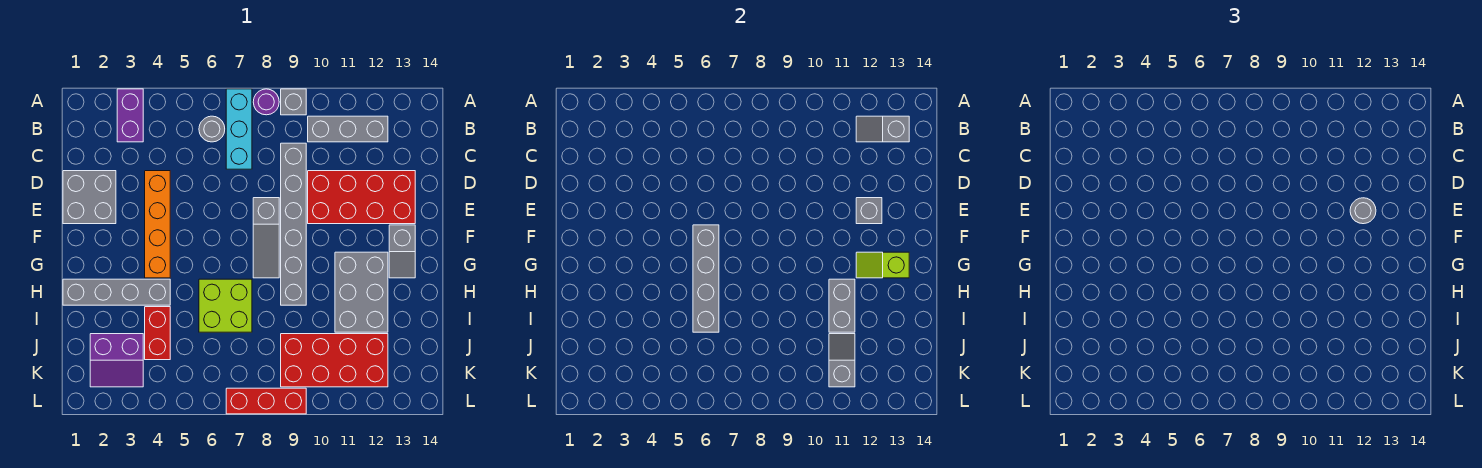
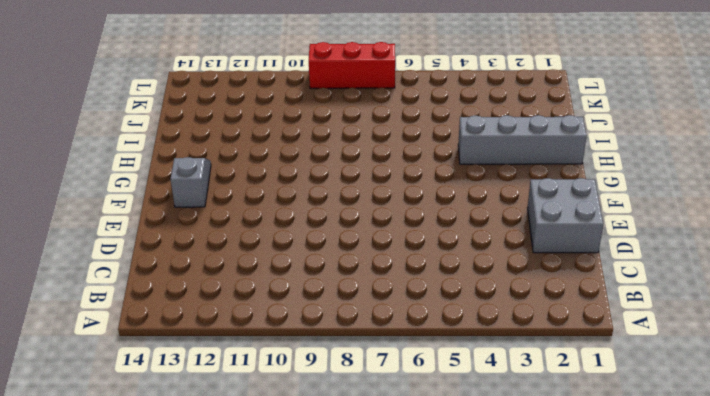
none -> purple 1x2 brick [117,89,143,142]
none -> cyan 1x3 brick [226,89,252,169]
none -> purple 1x1 round brick [253,89,279,115]

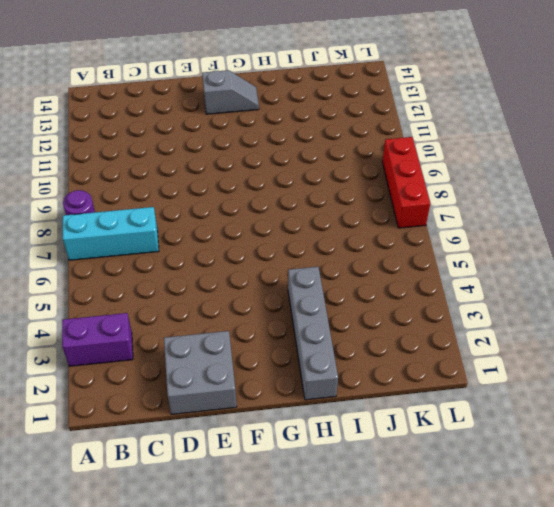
none -> grey 1x1 brick [281,89,306,115]
none -> grey 1x1 round brick [199,116,225,142]
none -> grey 1x3 brick [308,116,388,142]

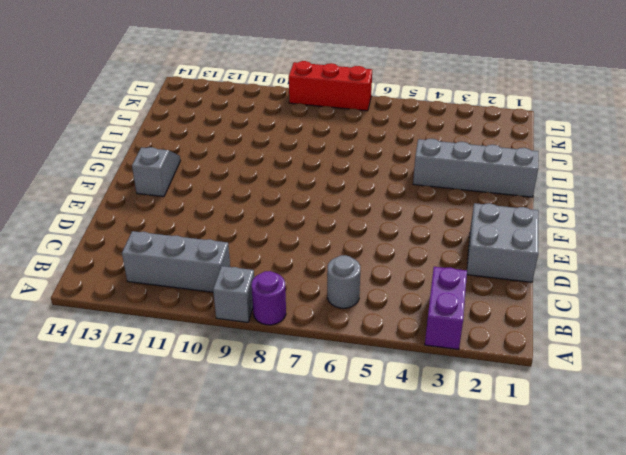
none -> cyan 1x3 brick [226,89,252,169]
none -> grey 1x6 brick [281,143,306,305]
none -> orange 1x4 brick [145,171,170,278]

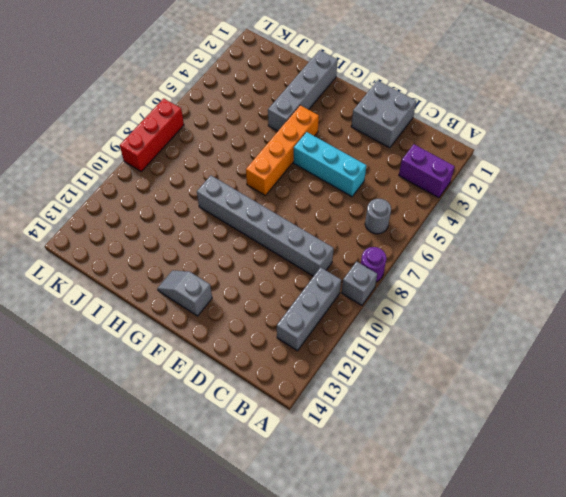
cyan 1x3 brick [293,132,366,197] -> cyan 1x3 brick moved to [226,89,252,169]
orange 1x4 brick [246,105,319,195] -> orange 1x4 brick turned to [145,171,170,278]
none -> red 2x4 brick [308,171,415,224]
none -> grey 1x3 slope [253,198,279,278]
none -> grey 2x3 brick [335,252,388,332]

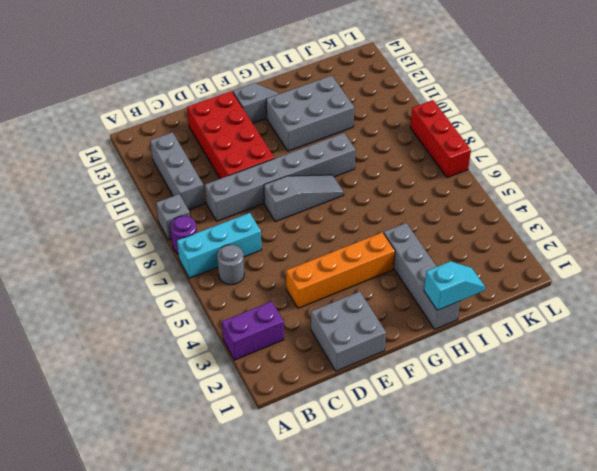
cyan 1x2 slope [424,261,485,310] -> none
none -> lime 2x2 brick [199,279,252,332]
none -> red 1x2 brick [145,307,170,360]
none -> purple 2x2 slope [90,334,143,387]

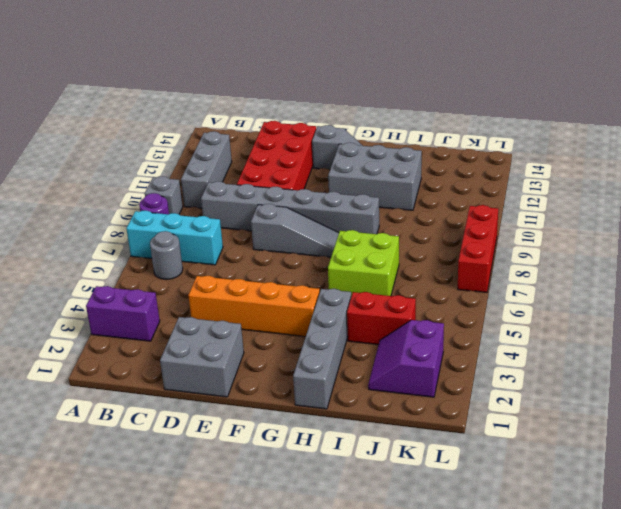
purple 2x2 slope [368,320,444,397] -> purple 2x2 slope turned to [90,334,143,387]
none -> red 2x4 brick [281,334,388,387]
none -> grey 1x2 slope [856,116,909,142]
none -> grey 1x1 brick [856,198,882,224]

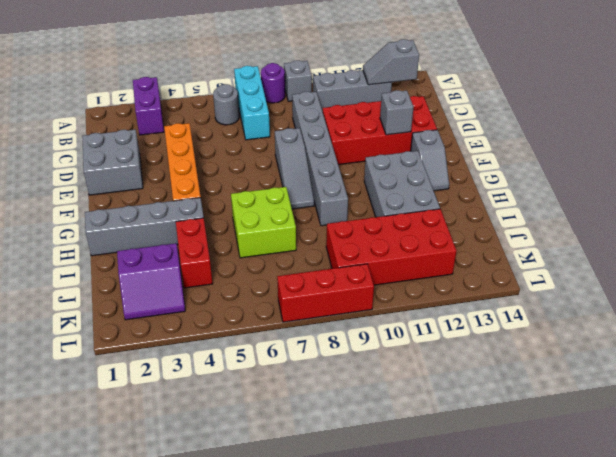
none -> grey 1x4 brick [693,225,719,332]
none -> lime 1x2 slope [856,252,909,278]
none -> grey 1x2 brick [829,279,855,332]

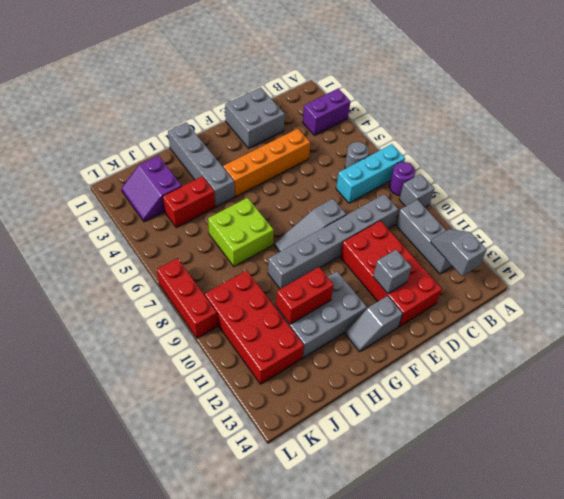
red 1x2 brick [276,267,334,324] -> grey 1x2 brick [829,279,855,332]
none -> grey 1x4 brick [693,225,719,332]
none -> lime 1x2 slope [856,252,909,278]
none -> grey 1x2 slope [829,334,855,387]

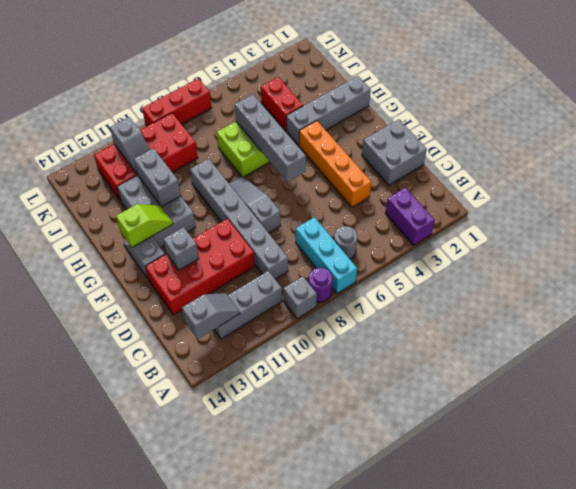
none -> purple 2x2 slope [90,334,143,387]
none -> grey 1x1 round brick [1350,198,1376,224]

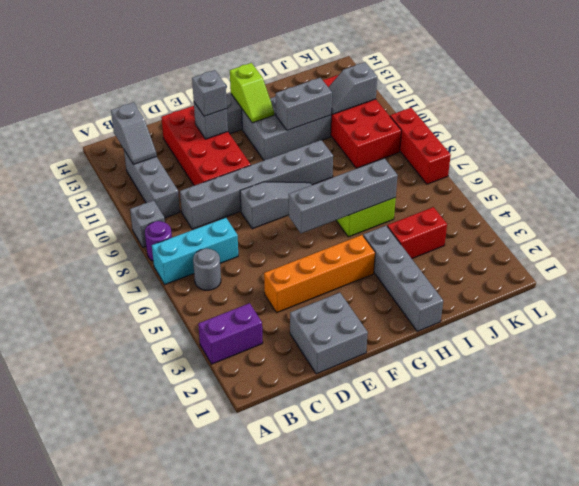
grey 1x1 brick [192,70,227,116] -> grey 1x1 round brick [1350,198,1376,224]
none -> purple 2x2 slope [90,334,143,387]

